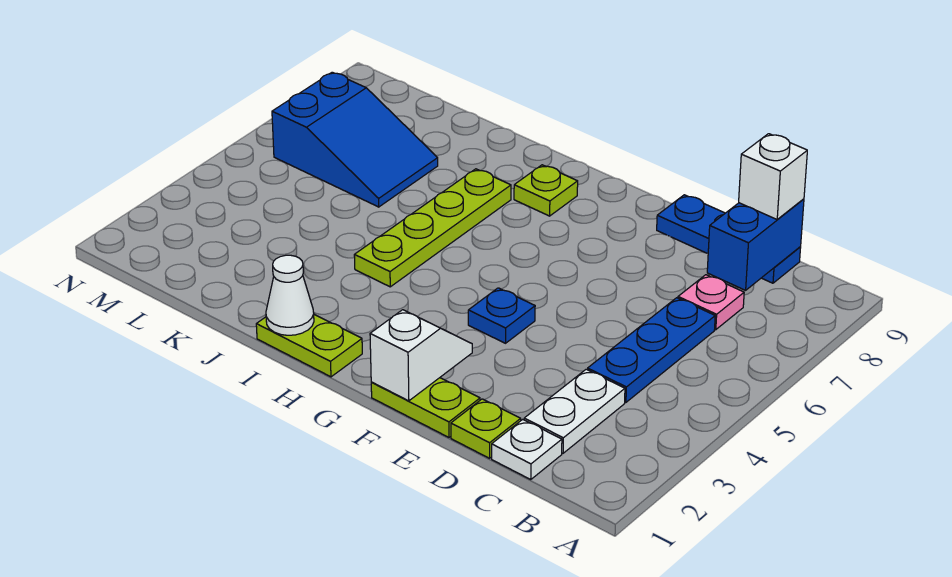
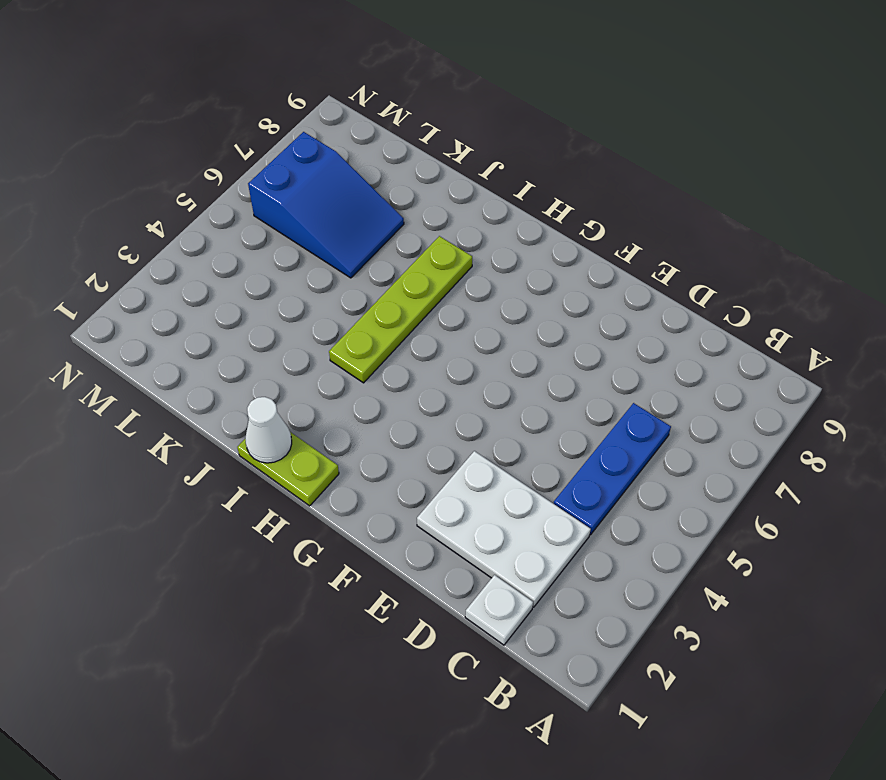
white 2x3 plate [417,451,591,607] -> white 1x2 plate [524,369,625,453]
none -> pink 1x1 plate [678,275,744,330]
none -> blue 1x3 plate [657,195,801,283]
none -> lime 1x1 plate [451,399,521,458]

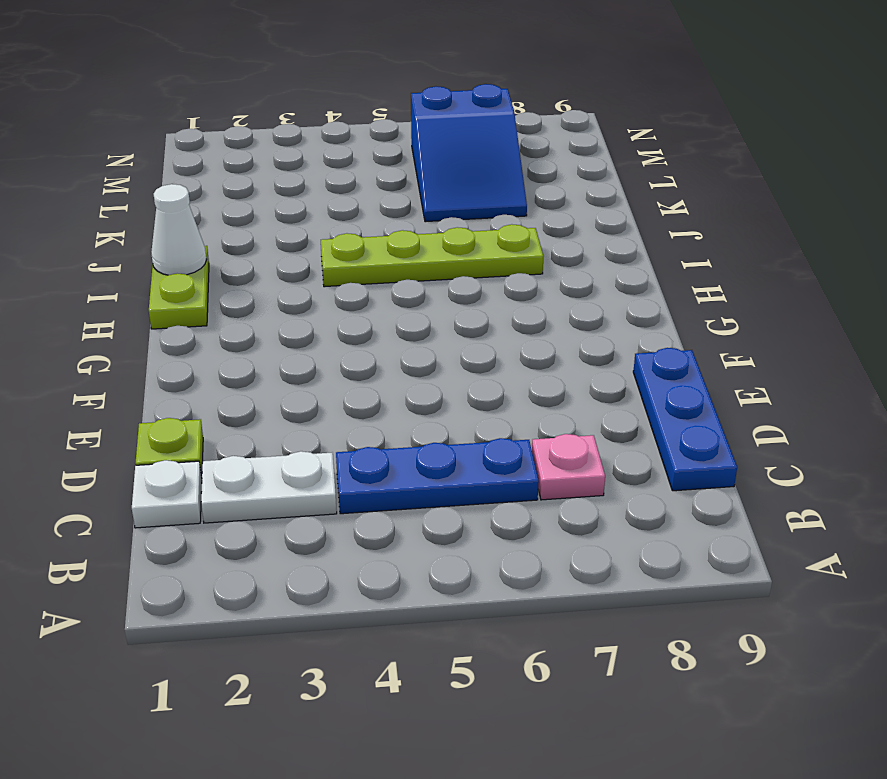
none -> lime 1x2 plate [371,378,480,437]
none -> blue 1x1 plate [468,288,535,343]
none -> lime 1x1 plate [514,165,578,216]

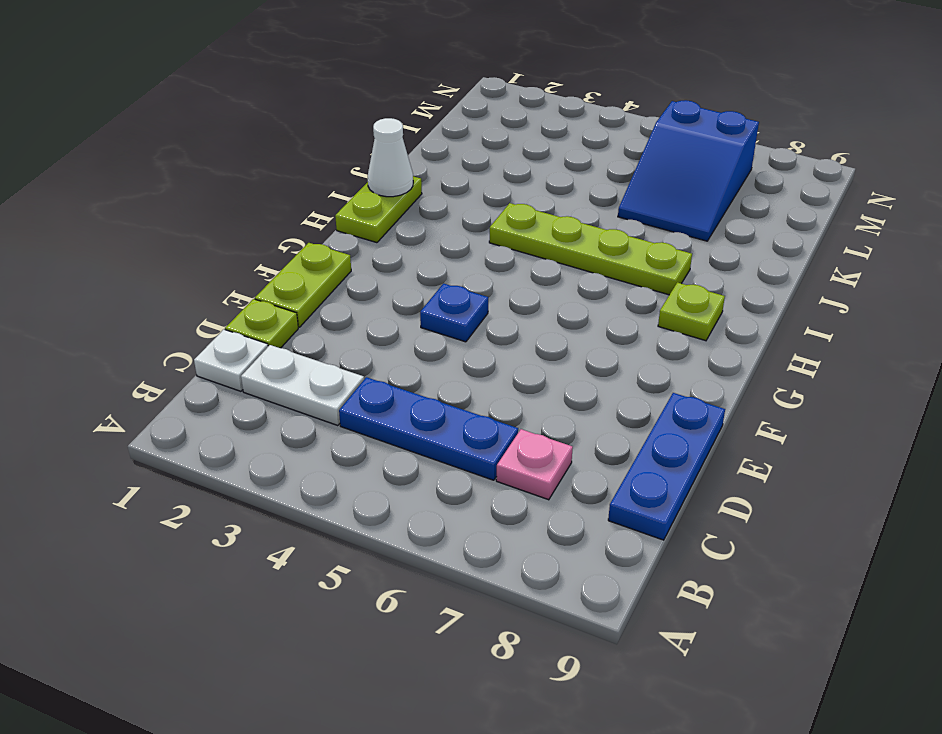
none -> blue 1x2 brick [707,199,804,290]
none -> white 1x2 slope [370,310,472,401]
none -> white 1x1 brick [739,134,807,220]

